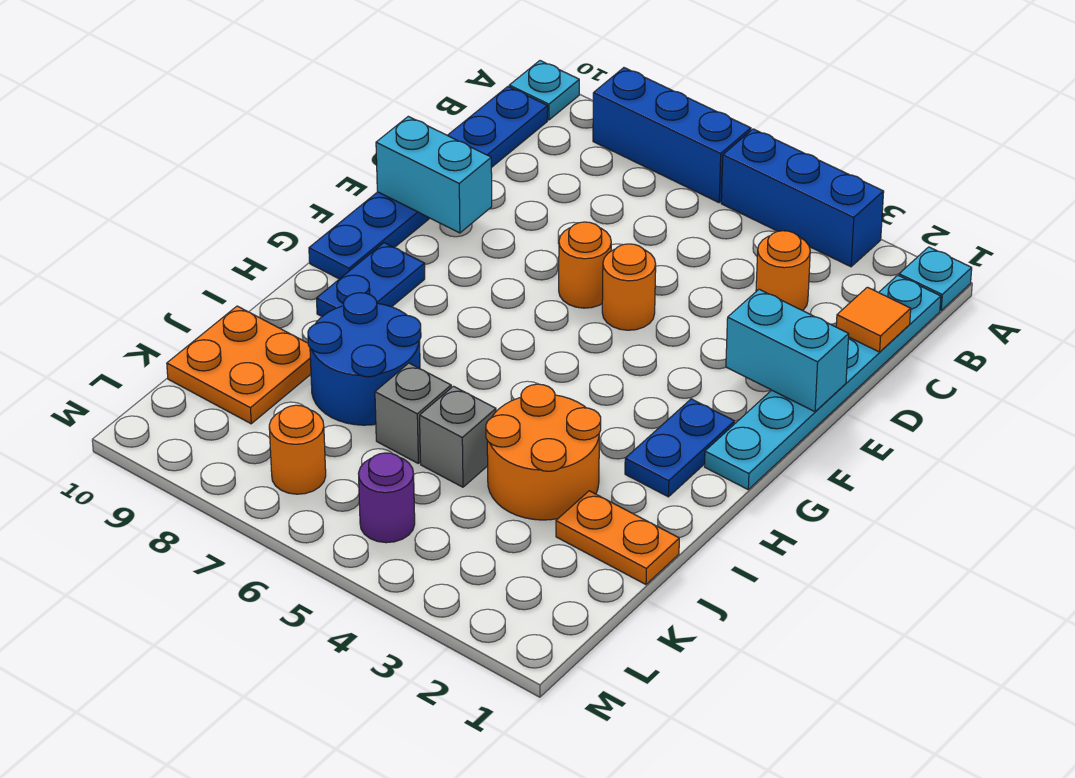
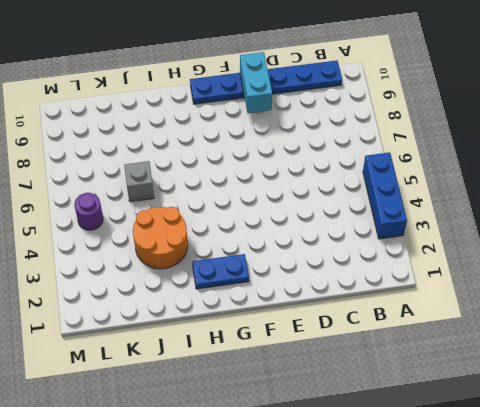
none -> cyan 1x1 plate [899,247,972,310]
none -> blue 1x3 brick [593,68,751,203]
none -> cyan 1x1 plate [509,61,579,120]

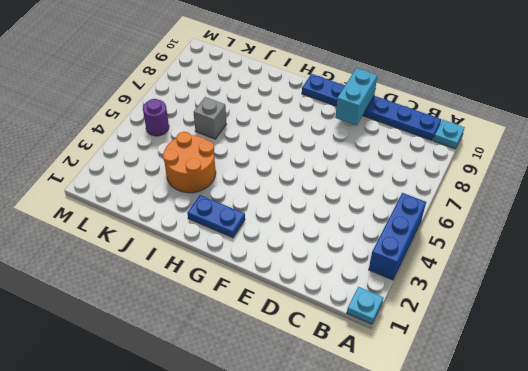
none -> blue 1x3 brick [593,68,751,203]
none -> cyan 1x6 plate [705,275,941,489]
none -> orange 1x1 round brick [756,231,810,311]

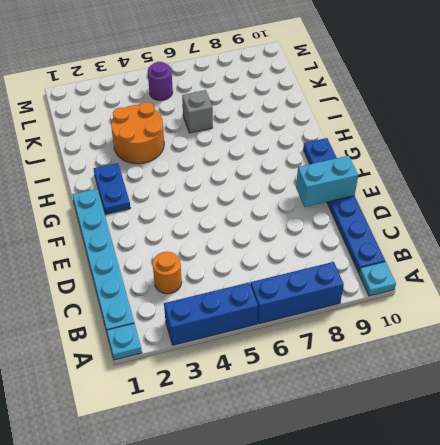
none -> orange 1x1 round brick [602,244,656,330]
none -> orange 1x1 round brick [559,222,611,308]
none -> blue 1x2 plate [316,243,425,316]

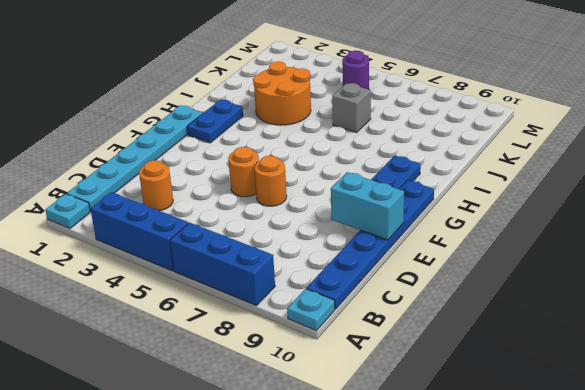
none -> blue 2x2 round brick [308,293,421,425]
none -> orange 1x2 plate [556,491,679,584]
none -> grey 1x1 brick [420,386,496,487]

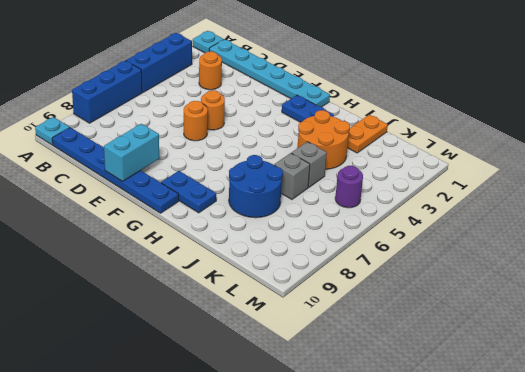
none -> orange 2x2 plate [167,306,311,424]
none -> orange 1x1 round brick [269,405,326,494]
none -> orange 1x1 tile [836,287,911,352]

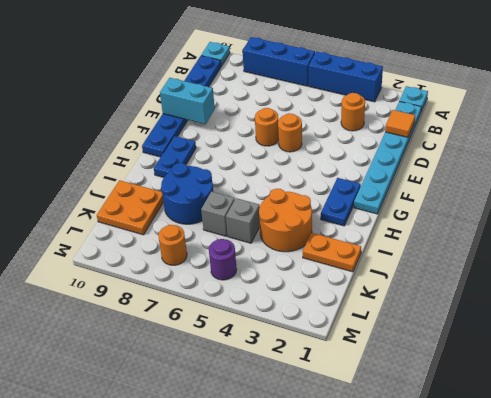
none -> cyan 1x2 brick [726,289,849,412]

